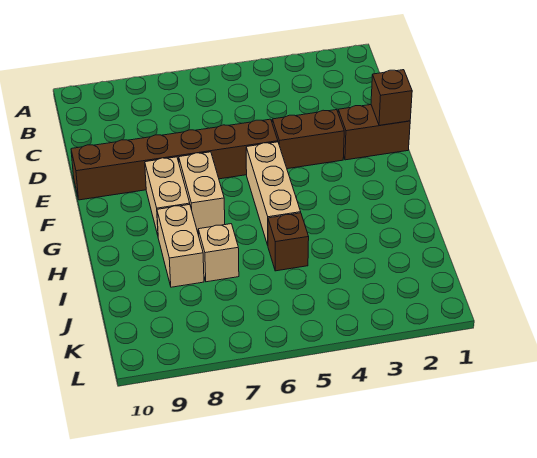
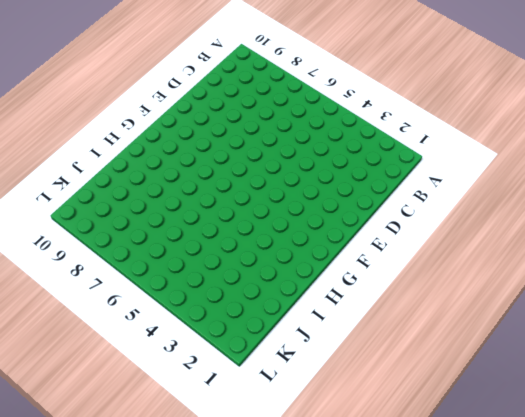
none -> brown 1x2 brick [338,105,410,160]
none -> brown 1x2 brick [272,110,344,169]

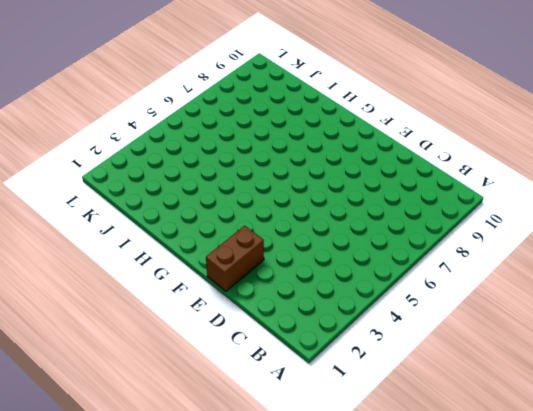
none -> brown 1x2 brick [272,110,344,169]
none -> brown 1x6 brick [71,119,278,200]

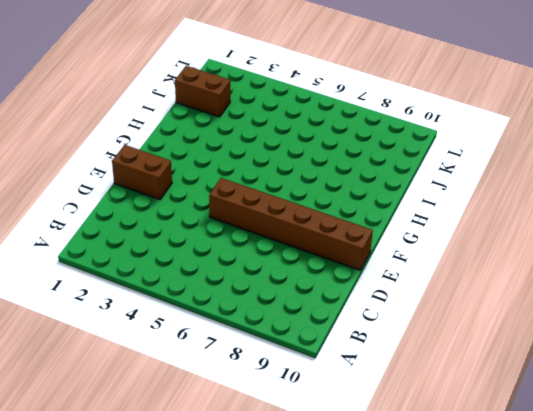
brown 1x2 brick [175,66,230,117] -> brown 1x2 brick moved to [272,110,344,169]
none -> tan 1x3 brick [246,142,301,245]
none -> tan 1x2 brick [179,152,225,232]

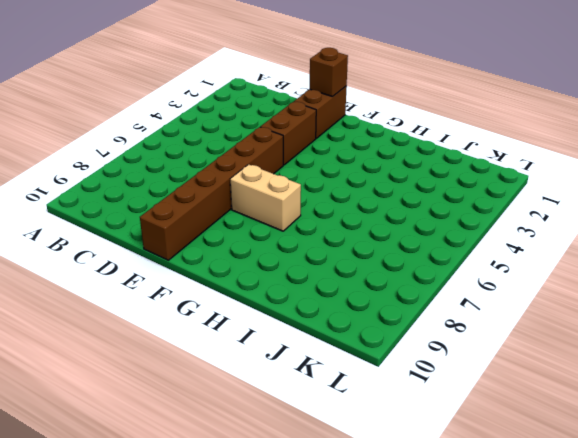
none -> tan 1x3 brick [246,142,301,245]
none -> tan 1x2 brick [145,157,190,235]

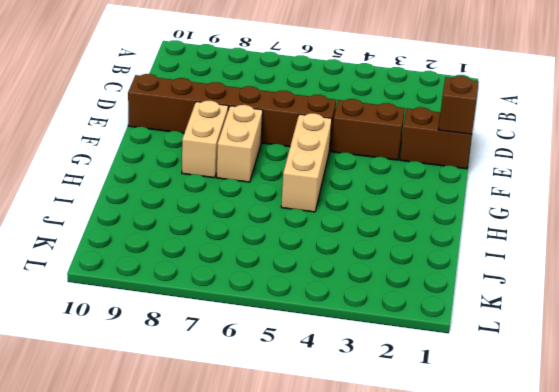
none -> tan 1x2 brick [157,205,204,287]
none -> brown 1x1 brick [268,213,309,271]

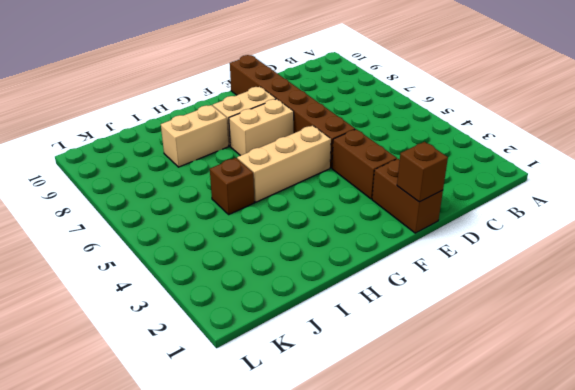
none -> tan 1x1 brick [198,224,239,282]

